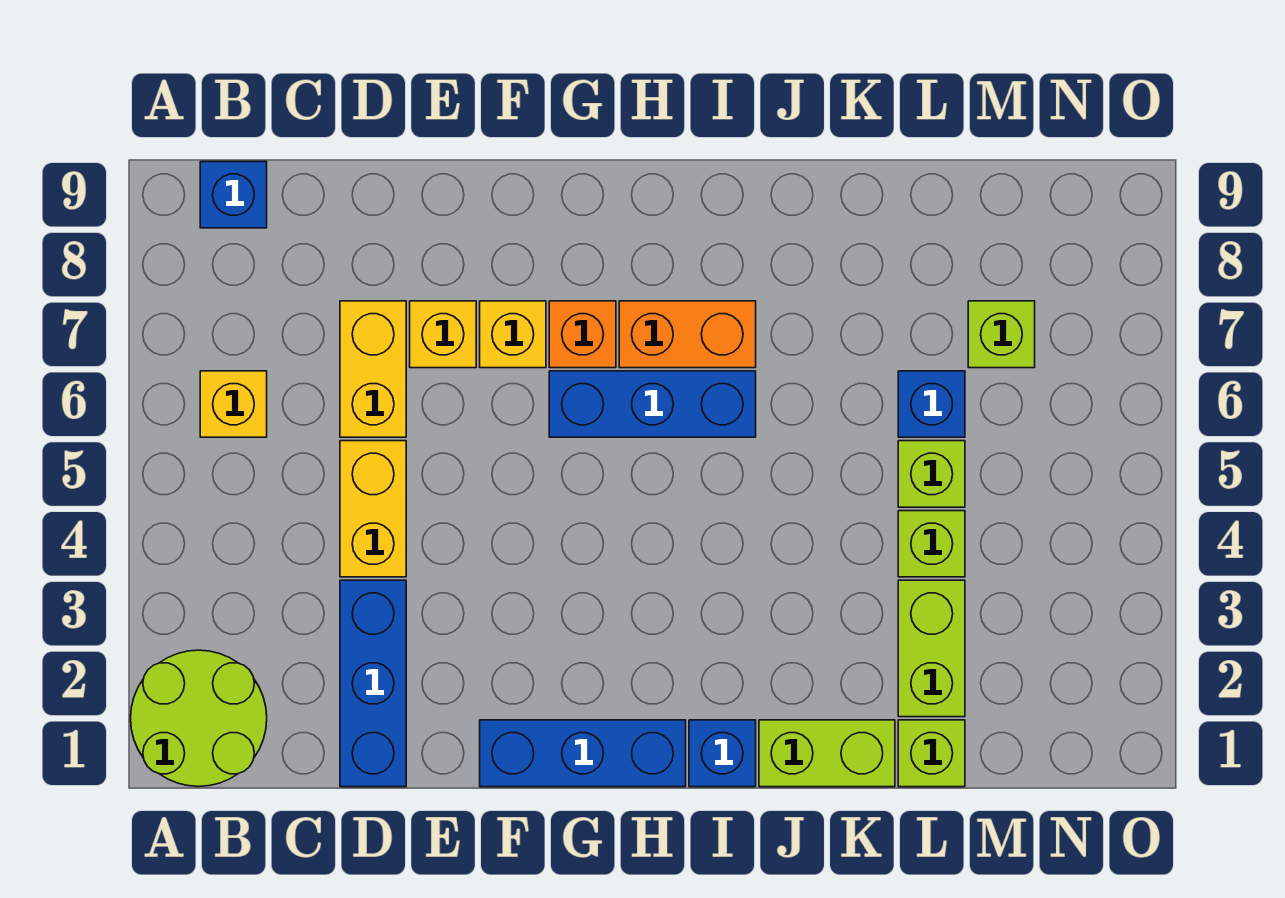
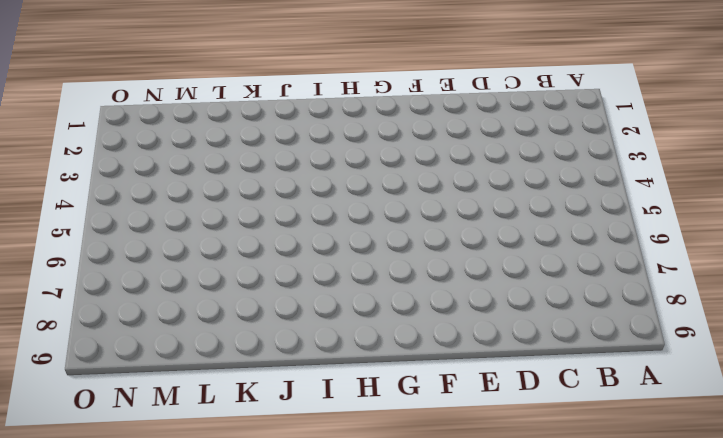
none -> lime 2x2 round brick [131,650,267,787]
none -> yellow 1x1 brick [200,371,267,437]
none -> blue 1x1 brick [200,162,267,228]

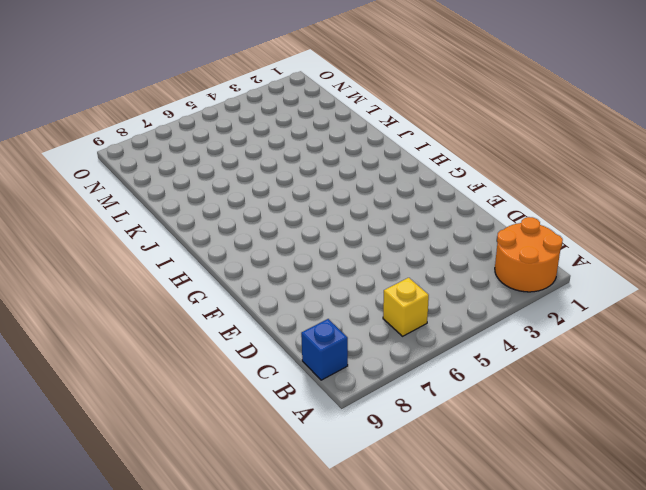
orange 2x2 round brick [495,217,563,292] -> lime 2x2 round brick [131,650,267,787]
none -> blue 1x3 brick [340,580,406,787]
none -> yellow 1x2 brick [340,441,406,577]
none -> yellow 1x2 brick [340,301,406,437]

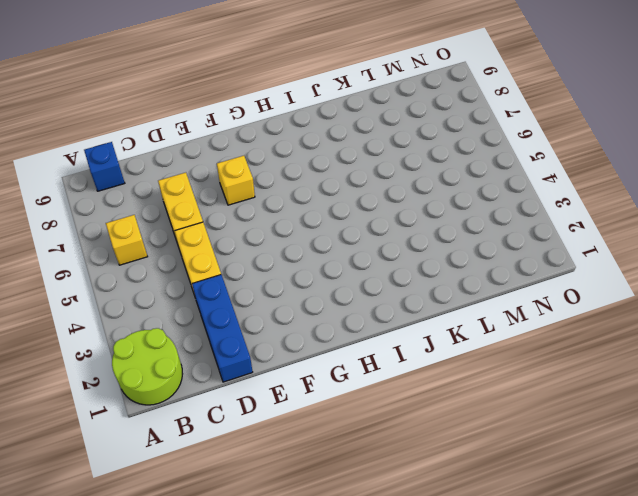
none -> yellow 1x1 brick [410,301,476,368]
none -> blue 1x3 brick [480,720,686,787]
none -> blue 1x3 brick [549,371,756,437]

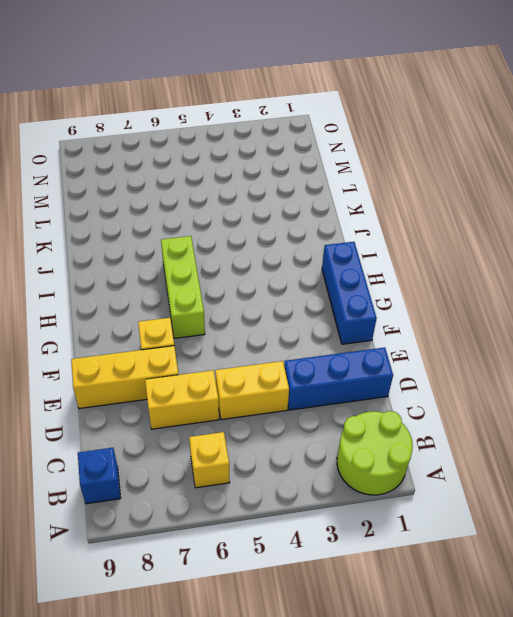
yellow 1x3 brick [71,346,178,409] -> yellow 1x1 brick [410,301,476,368]
lime 1x3 brick [161,236,205,338] -> blue 1x3 brick [549,371,756,437]
none -> orange 1x1 brick [549,301,616,368]
none -> orange 1x2 brick [619,301,756,368]
none -> blue 1x1 brick [689,720,756,787]

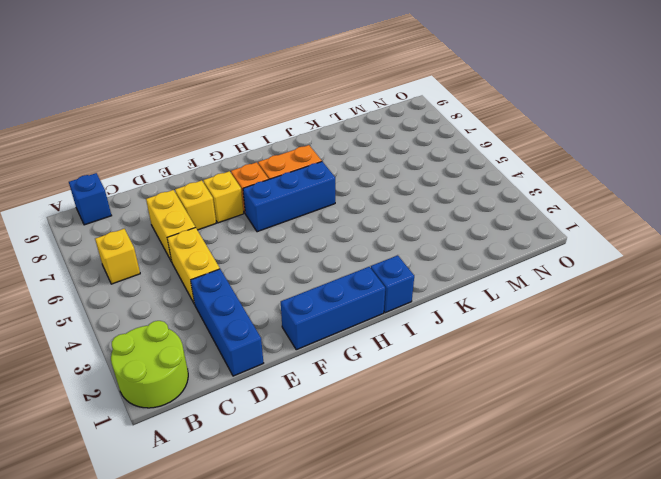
none -> lime 1x2 brick [759,720,895,787]
none -> lime 1x1 brick [898,720,965,787]
none -> lime 1x2 brick [898,580,965,717]

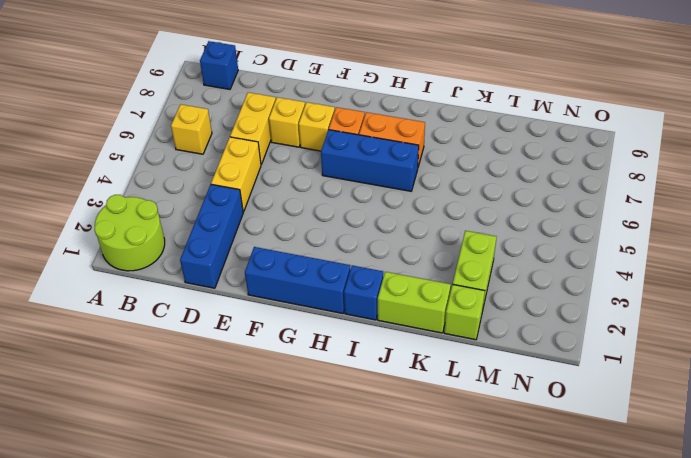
none -> lime 1x1 brick [898,511,965,577]
none -> lime 1x1 brick [898,441,965,507]
none -> blue 1x1 brick [898,371,965,437]

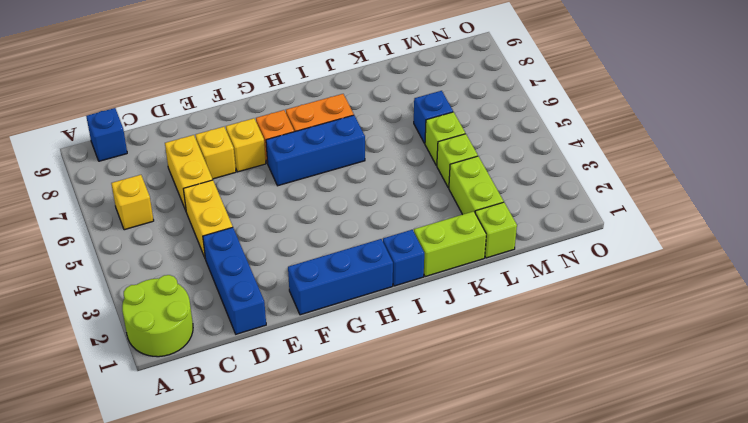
none -> lime 1x1 brick [968,301,1035,368]

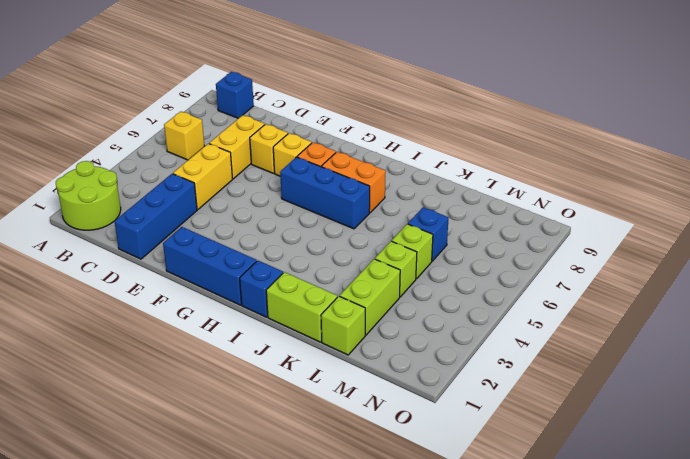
none -> lime 1x1 brick [968,301,1035,368]

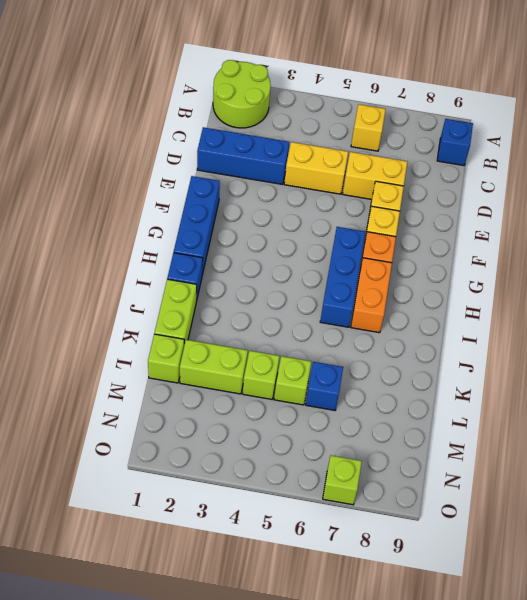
lime 1x1 brick [323,455,362,505] -> lime 1x1 brick moved to [968,301,1035,368]

